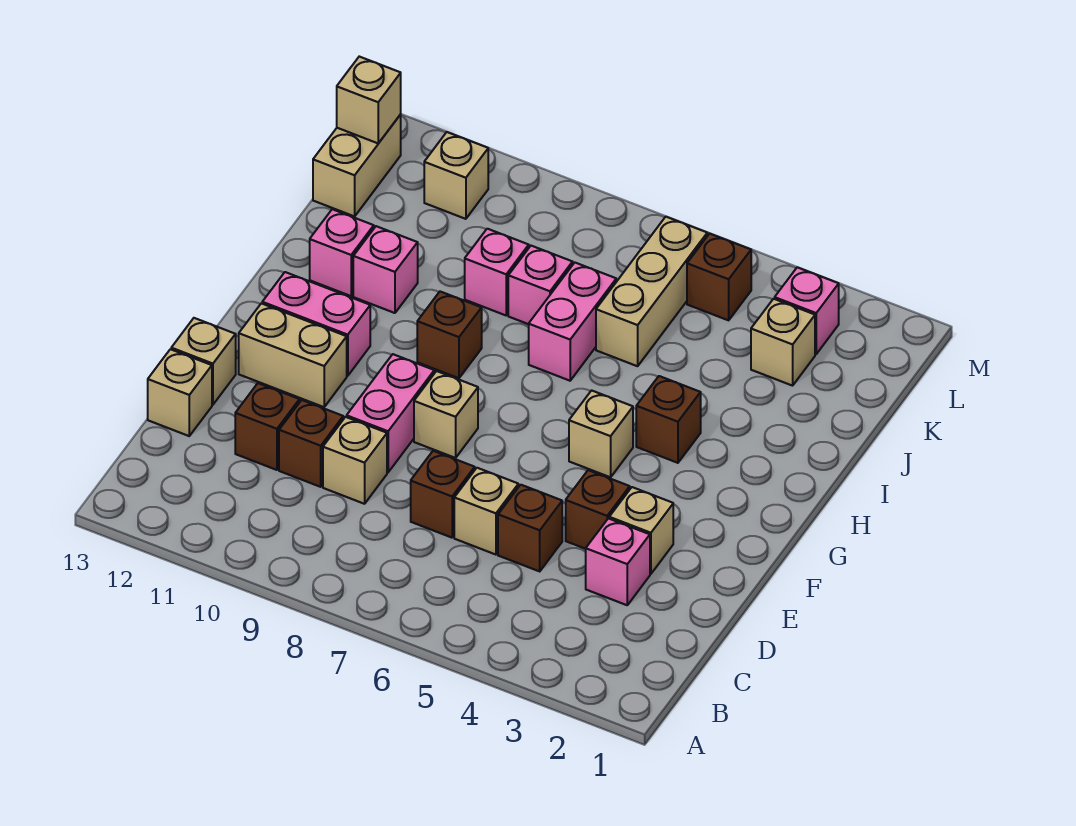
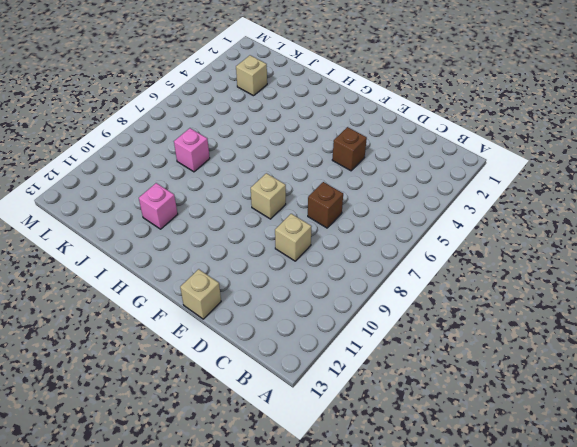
none -> pink 1x1 brick [586,518,650,605]
none -> brown 1x1 brick [498,485,562,571]
none -> tan 1x1 brick [454,468,518,555]
none -> brown 1x1 brick [279,400,343,487]

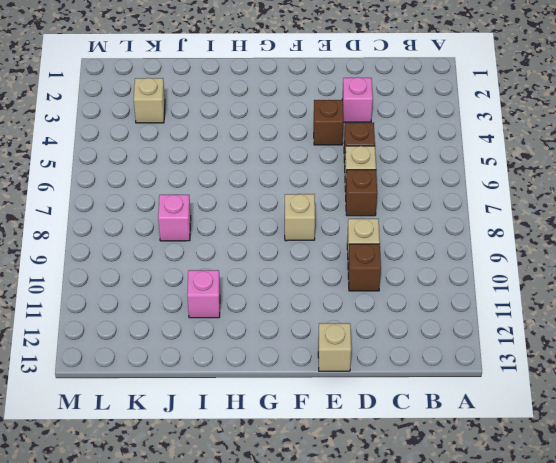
none -> brown 1x1 brick [235,383,300,470]
none -> tan 1x1 brick [148,349,212,436]
none -> tan 1x1 brick [609,487,673,574]
none -> pink 1x2 brick [347,354,434,472]

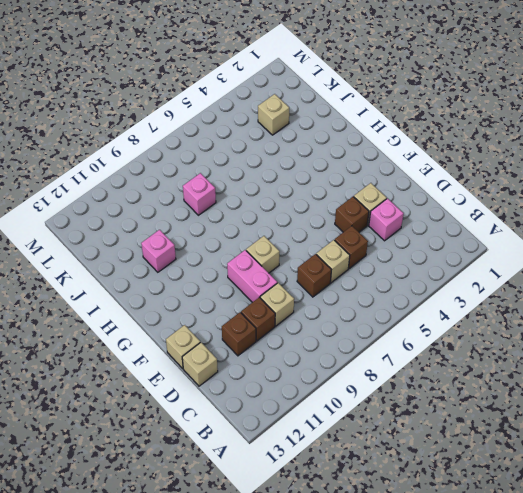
none -> tan 1x2 brick [239,303,347,407]
none -> tan 1x1 brick [569,390,633,477]
none -> pink 1x2 brick [262,272,370,376]
none -> brown 1x1 brick [636,376,701,463]

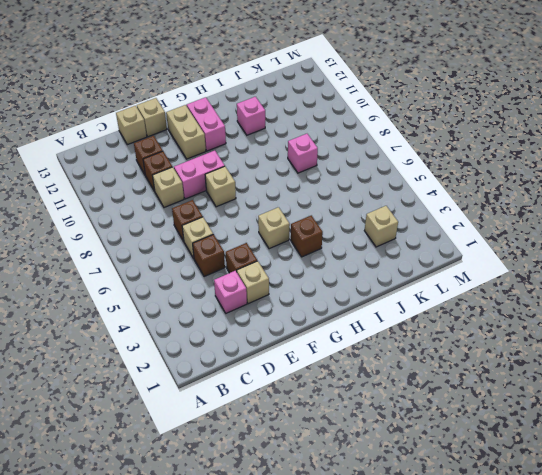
none -> brown 1x1 brick [417,292,482,378]
none -> pink 1x2 brick [529,263,616,381]
none -> pink 1x1 brick [310,209,374,296]
none -> tan 1x3 brick [596,217,707,366]

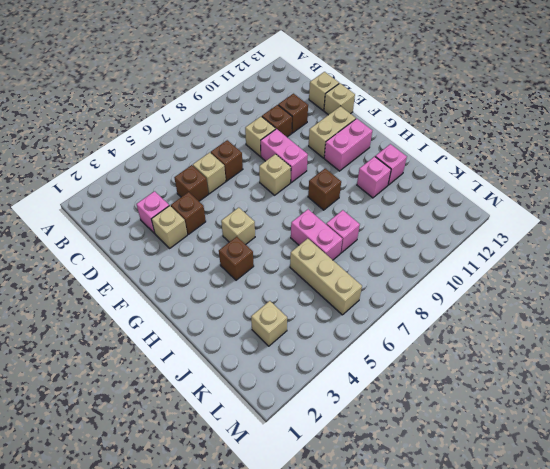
none -> pink 1x1 brick [465,229,529,315]
none -> tan 1x2 brick [313,114,401,216]
none -> pink 1x1 brick [775,267,839,354]
none -> brown 1x1 brick [687,233,751,320]

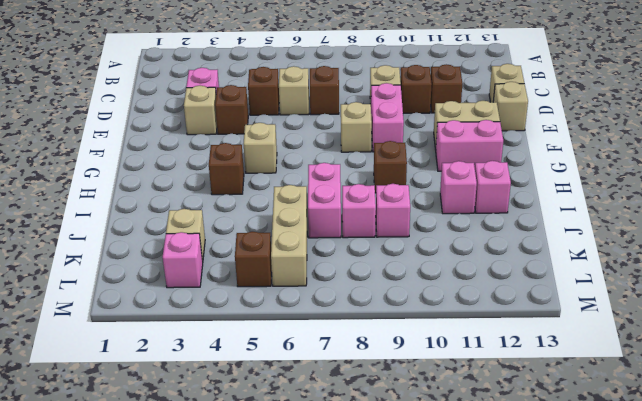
none -> tan 1x2 brick [313,114,401,216]
none -> tan 1x1 brick [424,132,488,219]
none -> tan 1x1 brick [337,57,401,143]

